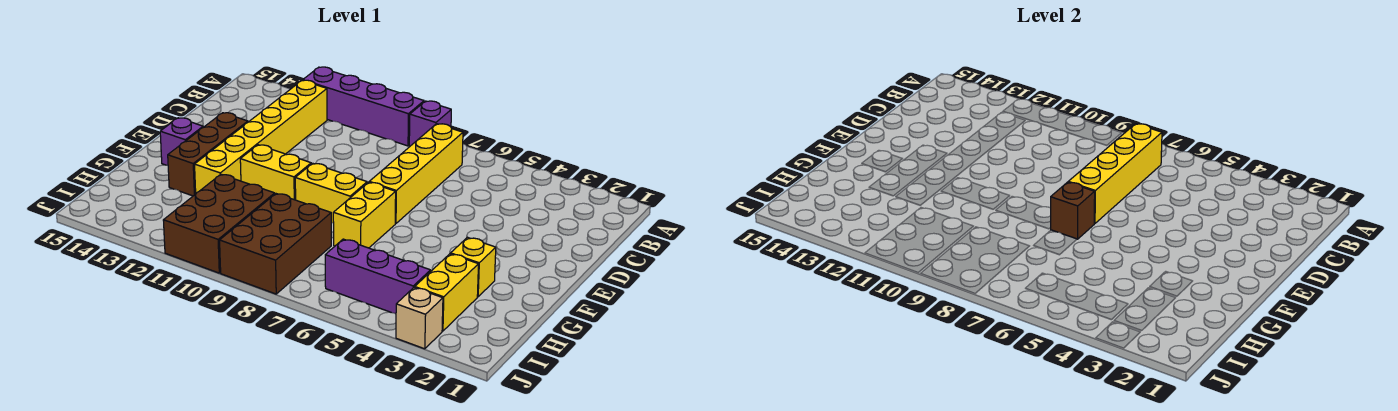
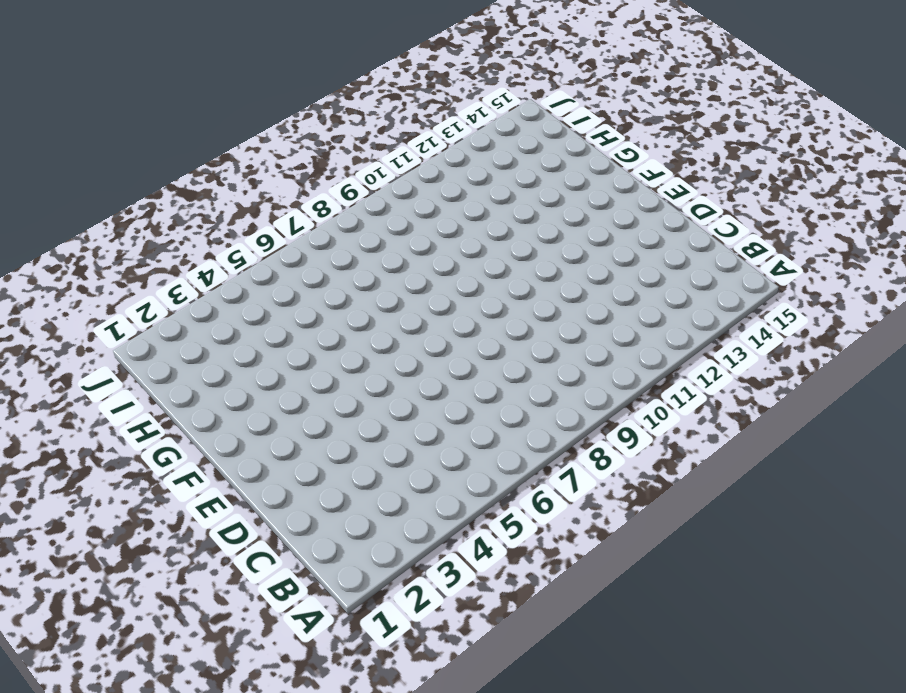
none -> purple 1x1 brick [409,101,451,147]
none -> purple 1x4 brick [303,67,424,146]
none -> yellow 1x4 brick [370,124,463,224]

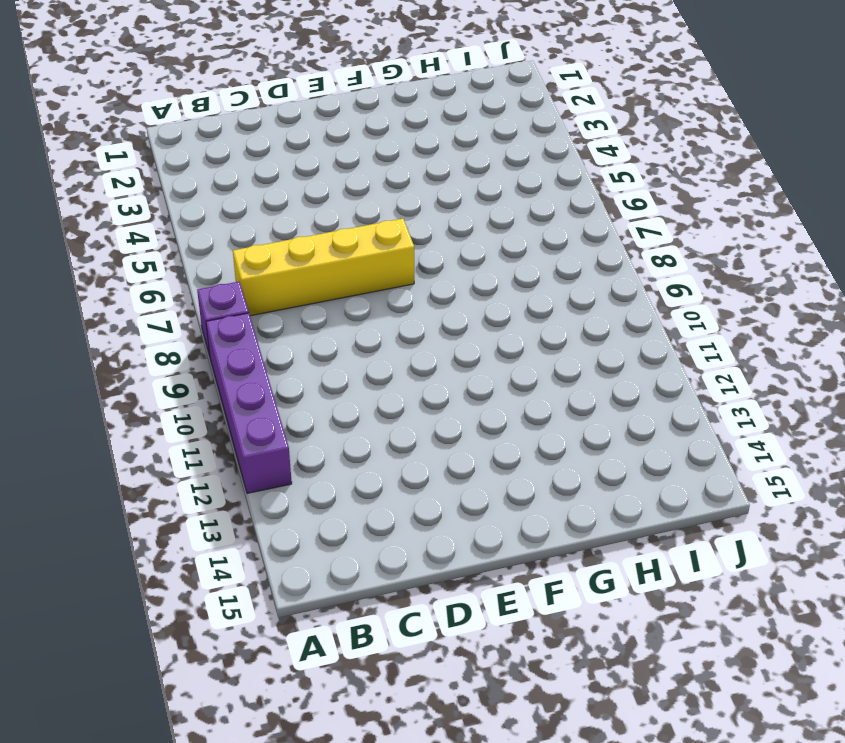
none -> yellow 1x6 brick [195,80,327,193]
none -> brown 1x3 brick [168,113,248,196]
none -> yellow 1x2 brick [333,182,396,248]

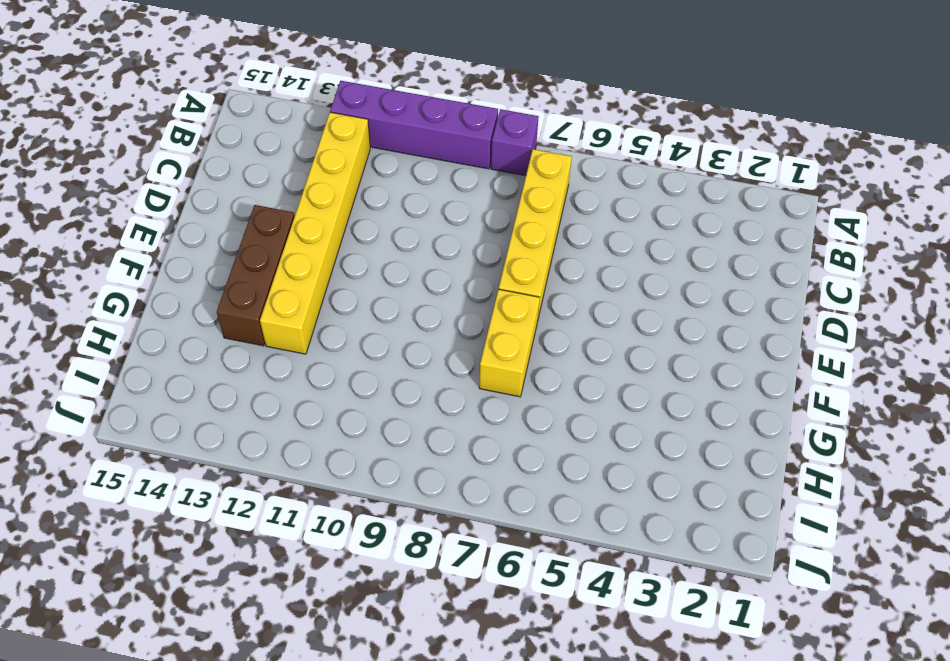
none -> yellow 1x2 brick [295,163,367,223]
none -> yellow 1x2 brick [240,145,311,200]
none -> purple 1x1 brick [160,118,203,165]

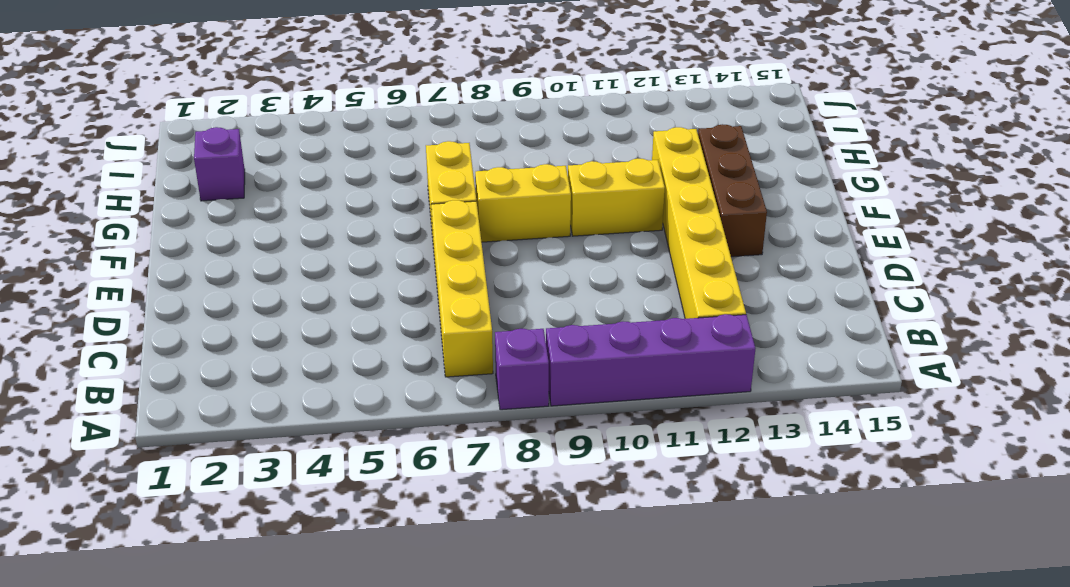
purple 1x1 brick [194,127,245,201] -> purple 1x1 brick moved to [160,118,203,165]
none -> yellow 1x1 brick [451,237,496,297]
none -> yellow 1x2 brick [415,254,479,331]
none -> brown 2x3 brick [220,194,331,294]

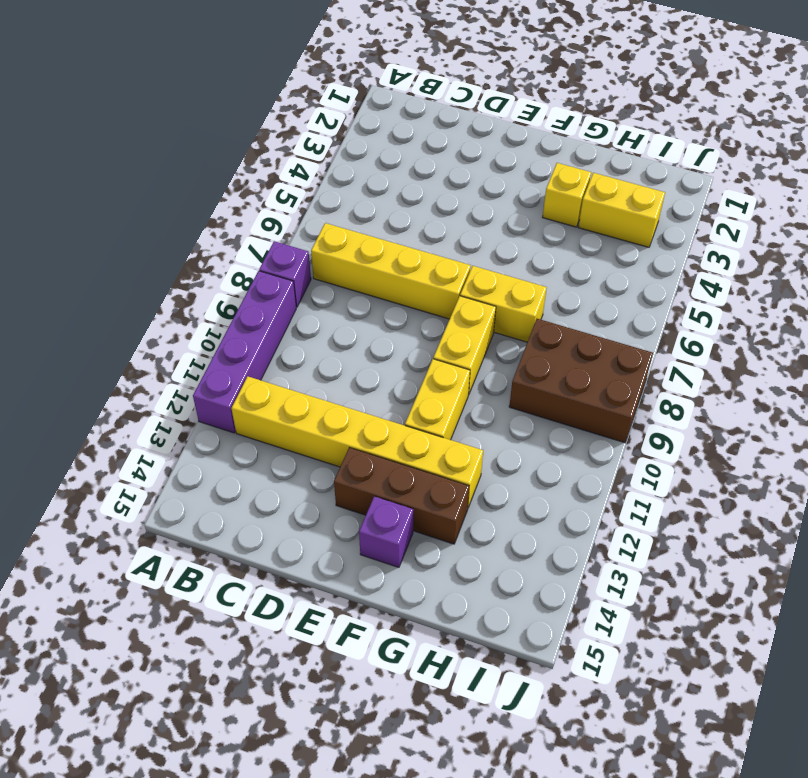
none -> brown 2x3 brick [163,174,275,273]
none -> purple 1x3 brick [325,239,431,314]
none -> tan 1x1 brick [396,287,443,349]

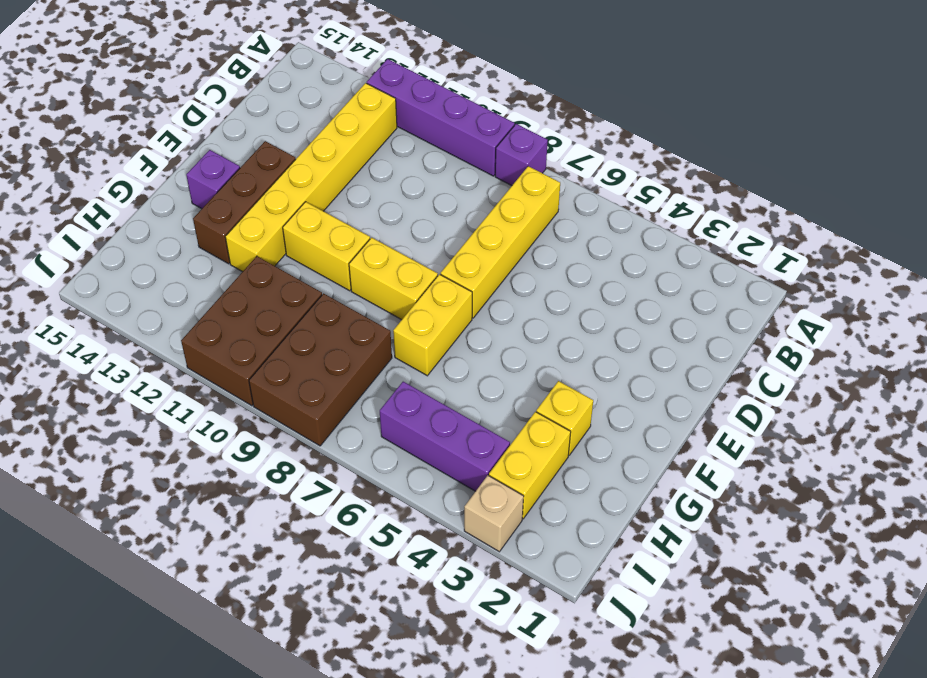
none -> yellow 1x4 brick [1069,124,1162,224]
none -> brown 1x1 brick [1051,182,1095,239]

